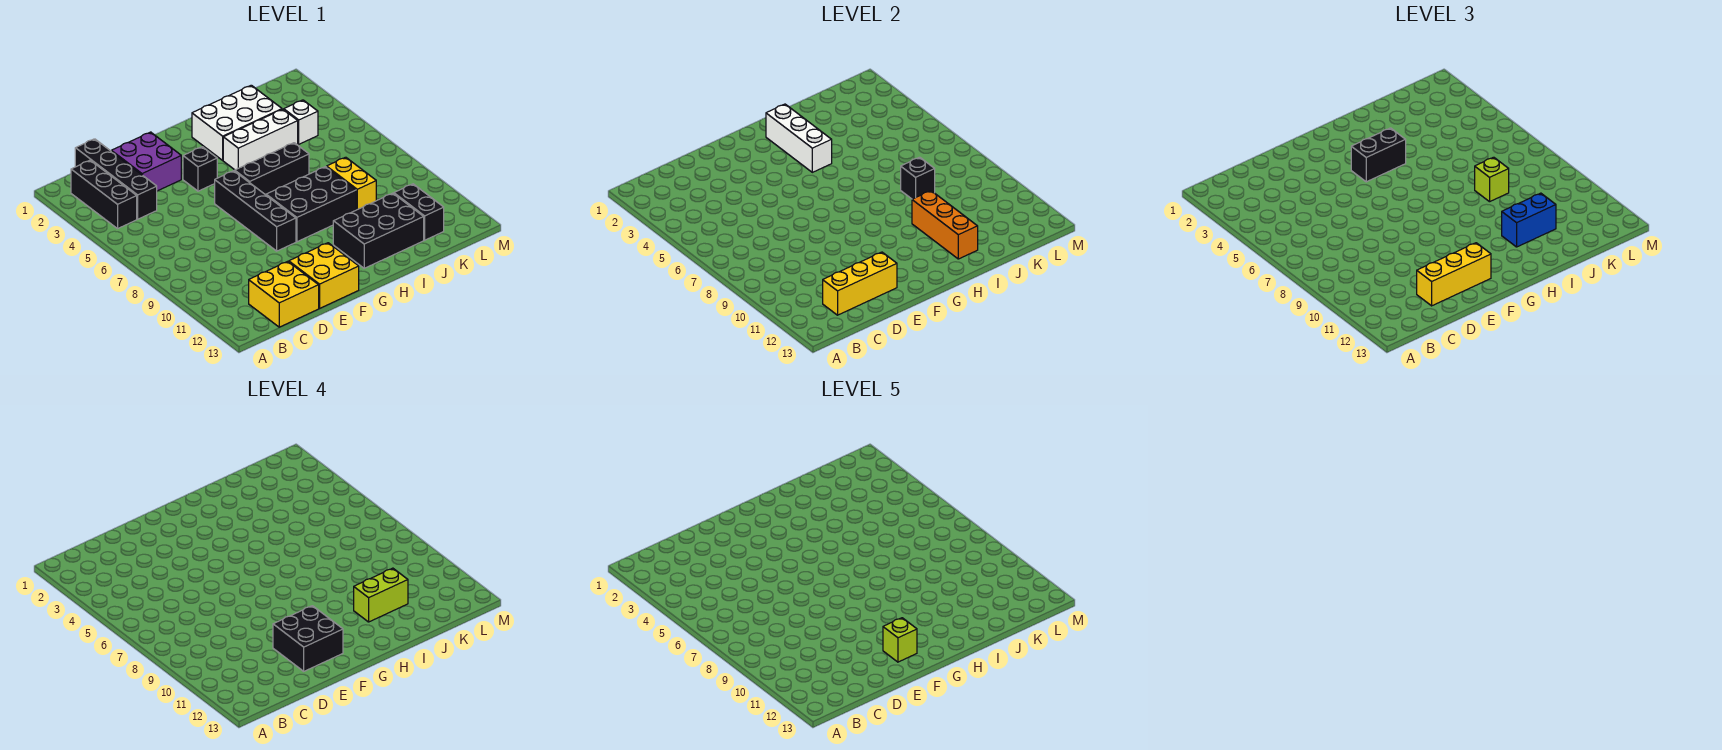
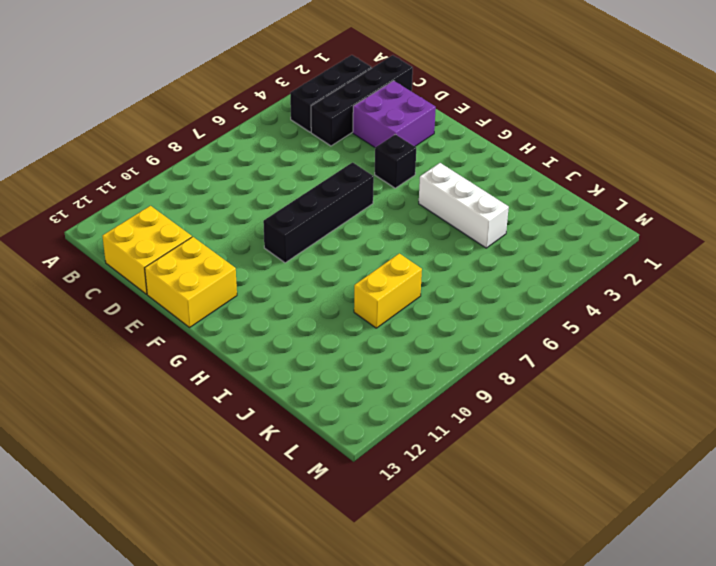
none -> black 1x3 brick [235,143,309,195]
none -> black 2x3 brick [266,167,356,242]
none -> white 2x3 brick [192,85,282,160]

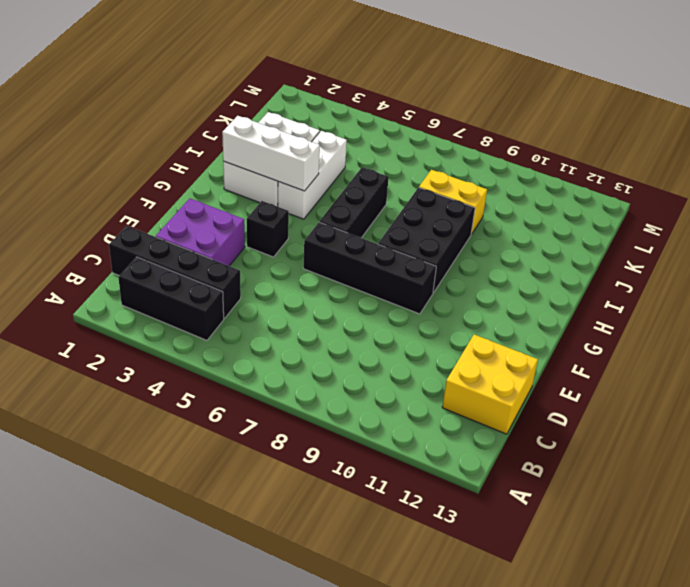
none -> yellow 2x2 brick [289,243,359,308]
none -> black 2x3 brick [333,193,424,268]
none -> white 1x1 brick [284,100,318,144]

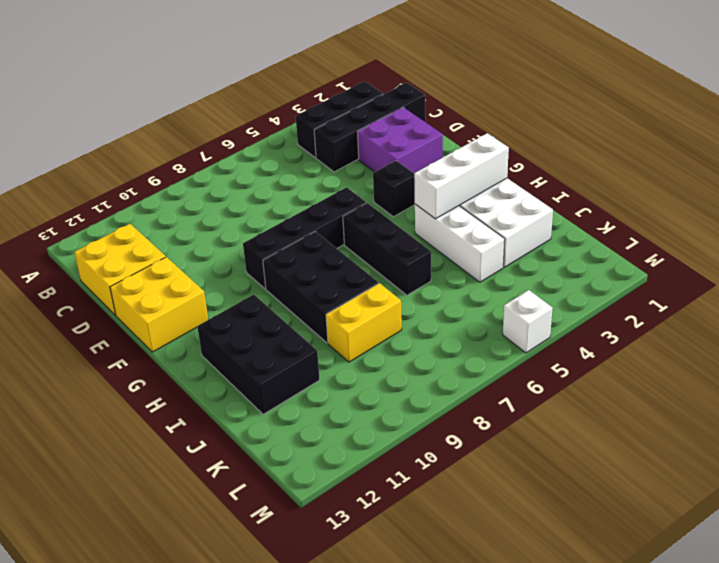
white 1x1 brick [503,290,552,353] -> white 1x1 brick moved to [284,100,318,144]
none -> black 1x2 brick [394,184,444,240]
none -> yellow 1x3 brick [823,252,897,315]
none -> orange 1x3 brick [912,191,978,259]

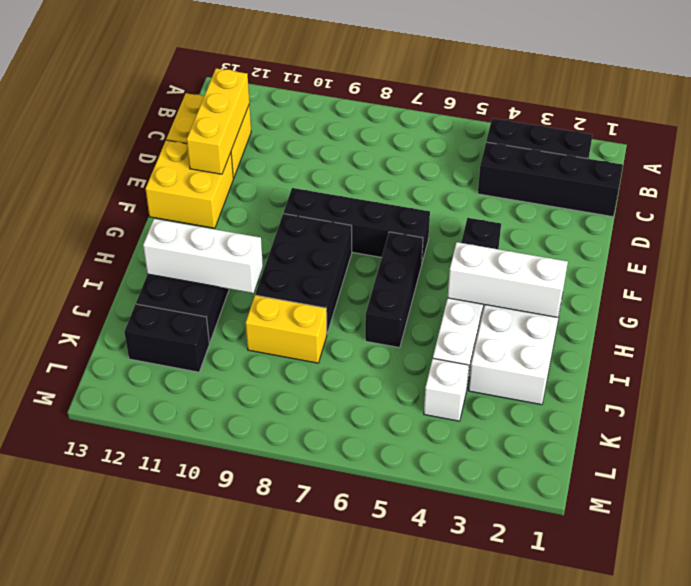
white 1x3 brick [143,219,263,293] -> orange 1x3 brick [912,191,978,259]
none -> purple 2x2 brick [111,132,181,191]
none -> black 1x1 brick [901,157,935,199]
none -> yellow 1x3 brick [1417,243,1491,306]

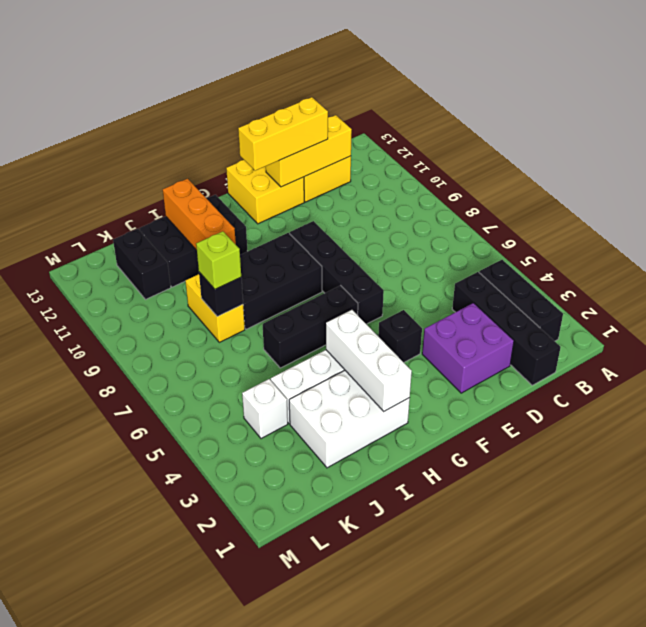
none -> black 1x2 brick [1351,128,1406,182]
none -> blue 1x2 brick [1502,193,1556,247]
none -> black 2x2 brick [273,606,343,671]

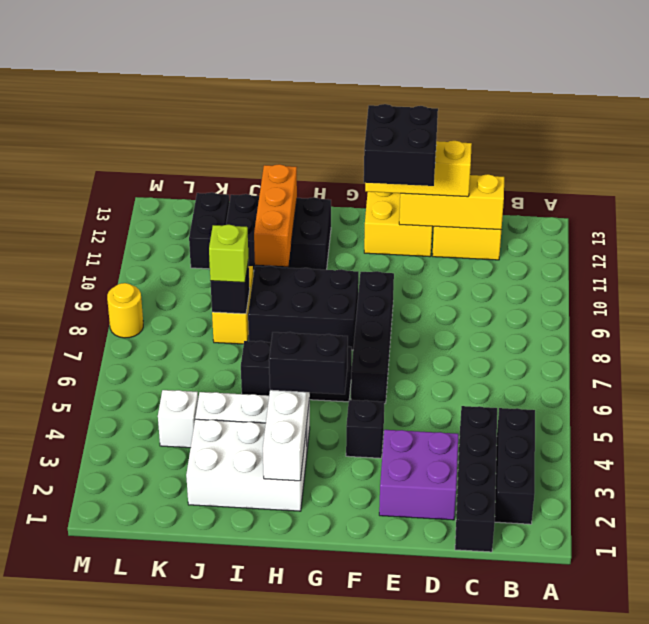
yellow 1x1 round brick [107,283,143,338] -> none
none -> blue 1x2 brick [1502,193,1556,247]
none -> lime 1x2 brick [354,568,408,622]
none -> lime 1x1 brick [883,618,917,662]

